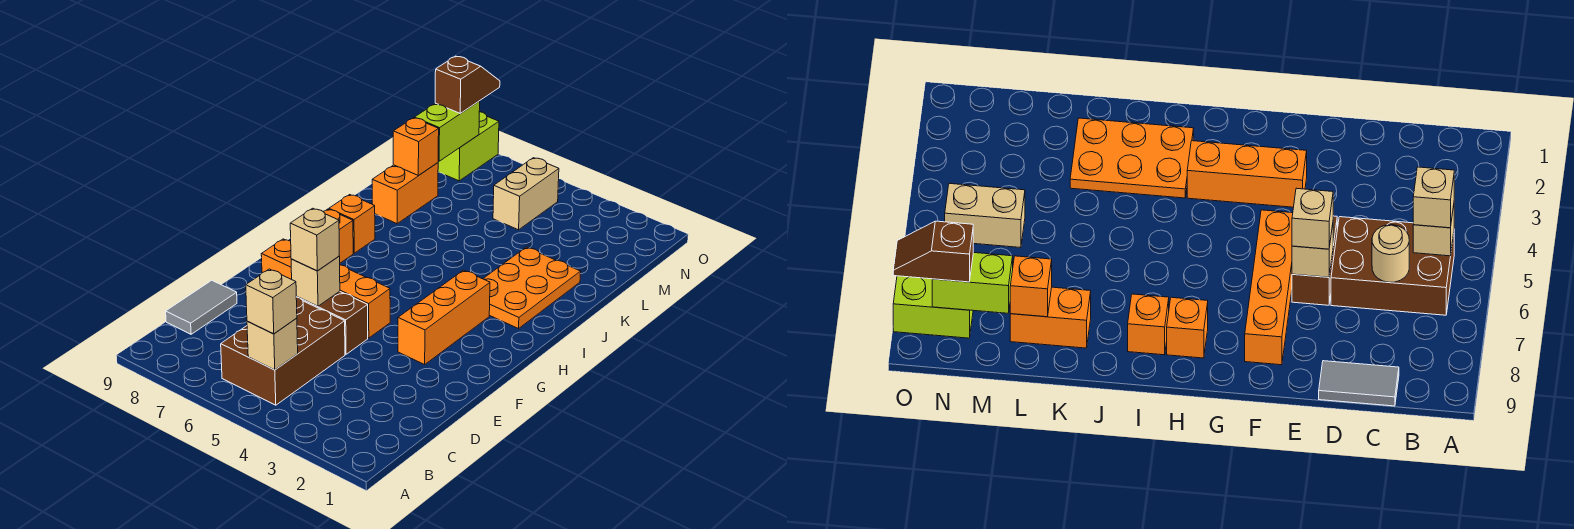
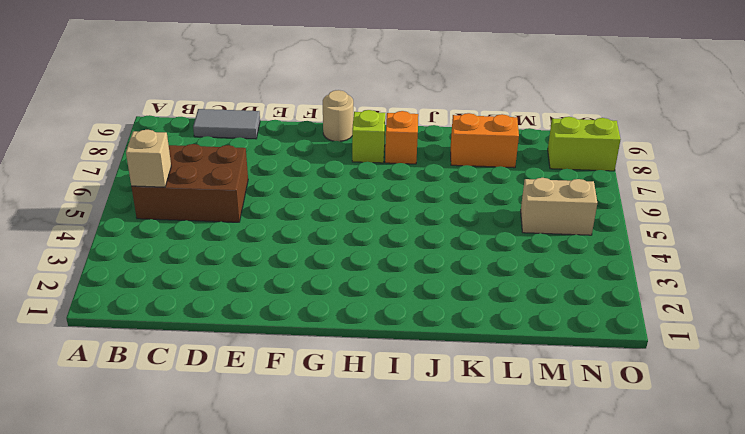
tan 1x1 round brick [323,90,353,141] -> tan 1x1 round brick moved to [1372,225,1409,282]
lime 1x1 brick [352,110,385,163] -> orange 1x1 brick [323,209,353,263]
none -> brown 1x2 brick [298,291,368,354]
none -> orange 1x3 brick [398,270,490,365]
none -> orange 1x4 brick [261,239,390,338]

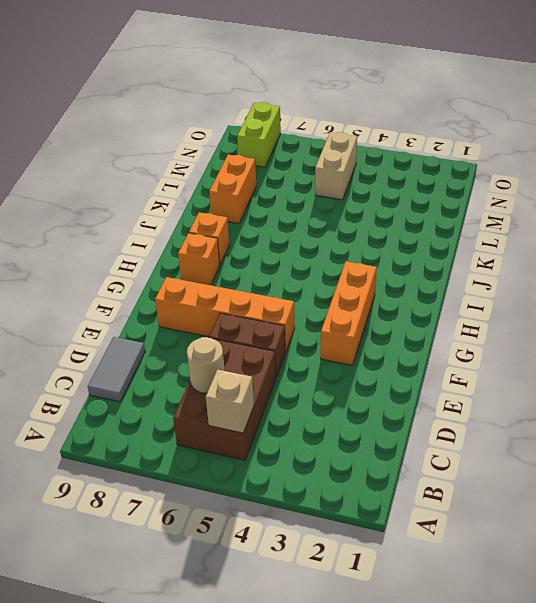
none -> orange 2x3 plate [483,247,581,329]
none -> tan 1x1 brick [291,256,340,306]
none -> orange 1x1 brick [393,118,439,176]

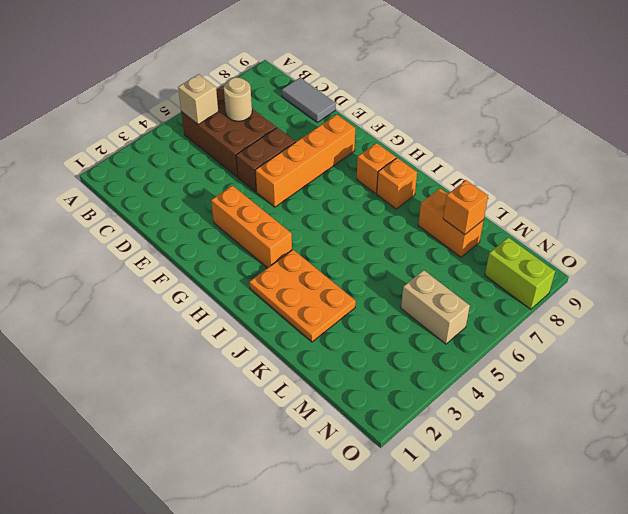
none -> tan 1x1 brick [291,256,340,306]
none -> lime 1x2 brick [414,101,480,161]
none -> tan 1x1 brick [246,269,297,334]

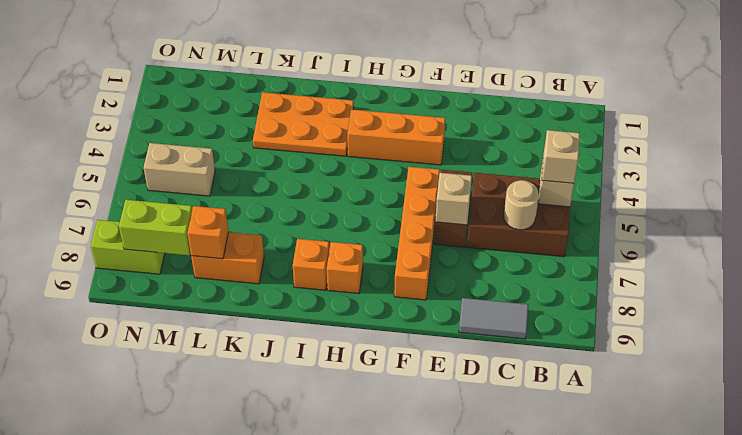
none -> tan 1x1 brick [290,208,339,271]
none -> brown 1x2 slope [435,56,500,113]

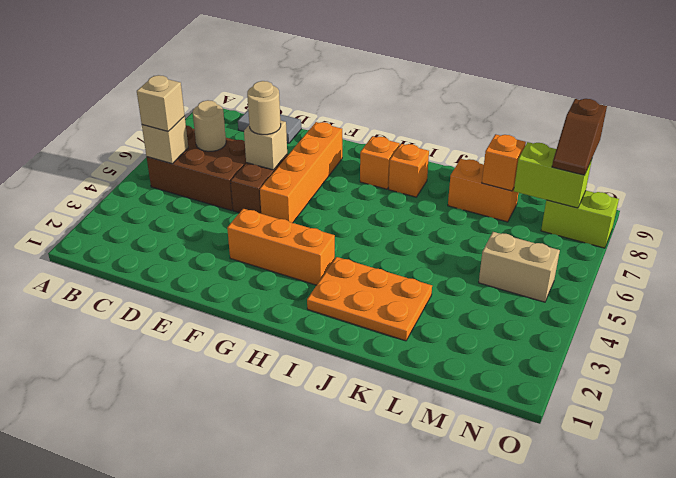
tan 1x1 round brick [247,81,281,135] -> tan 1x1 brick [290,208,339,271]
brown 1x2 slope [552,99,607,175] -> brown 1x2 slope turned to [435,56,500,113]

